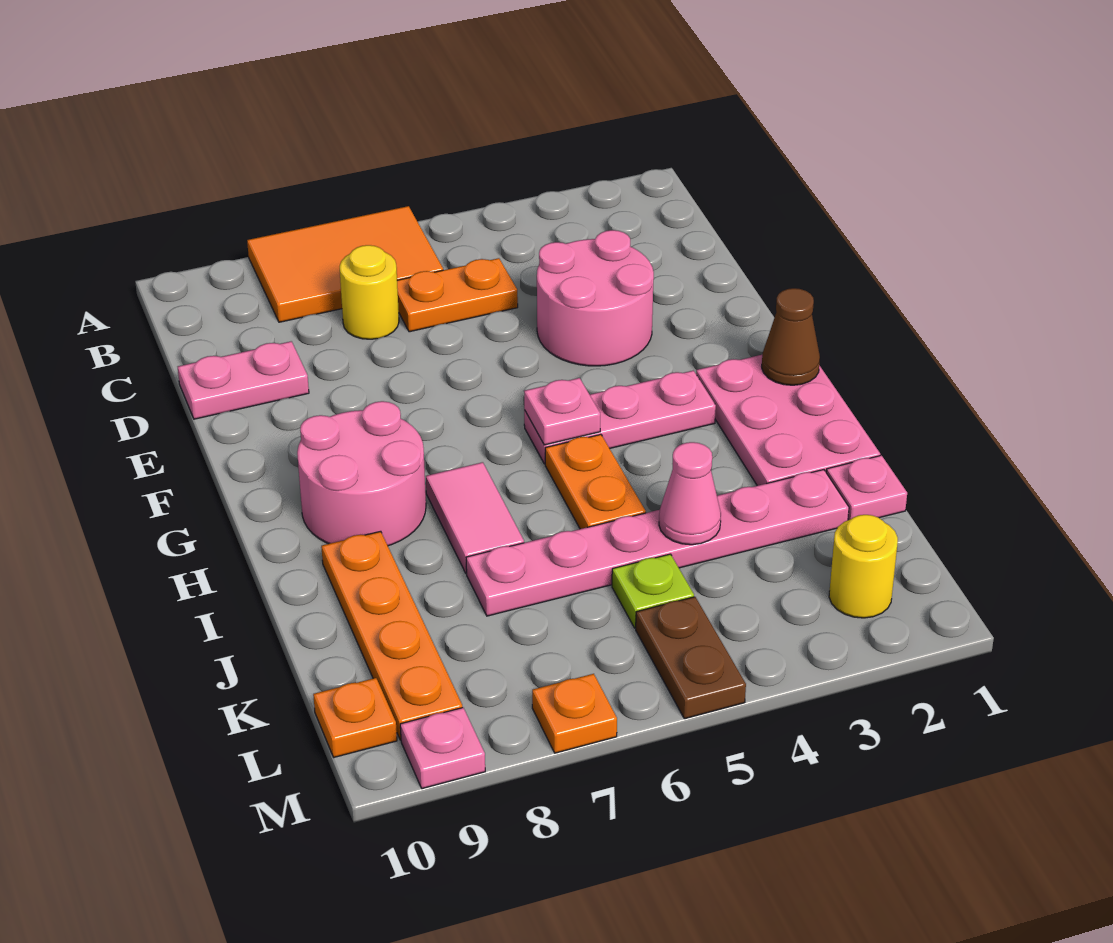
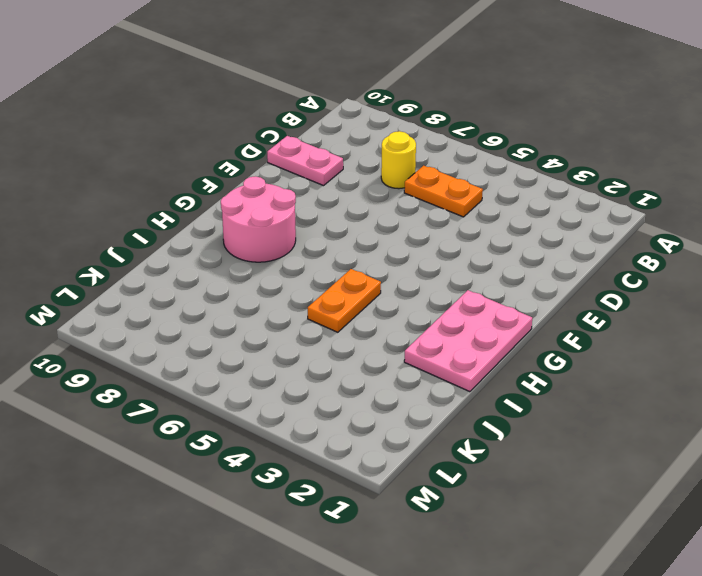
none -> orange 2x3 tile [247,206,443,322]
none -> pink 2x2 round brick [537,230,654,366]
none -> pink 1x3 plate [524,371,716,464]

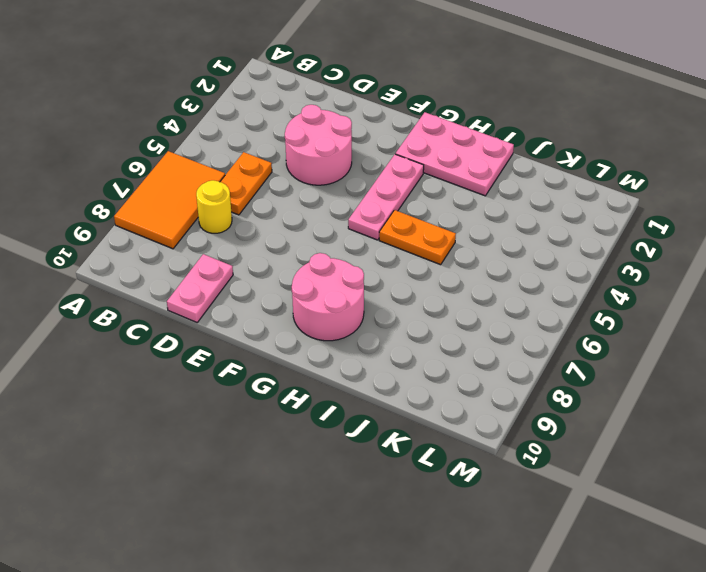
none -> pink 1x2 tile [426,462,524,573]
none -> orange 1x4 plate [321,531,462,740]
none -> pink 1x1 plate [826,455,907,520]

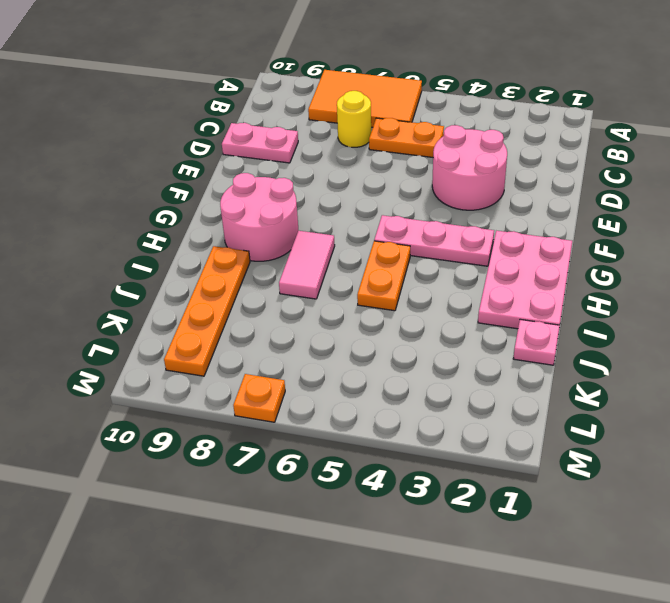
none -> pink 1x6 plate [466,470,849,616]
none -> lime 1x1 plate [612,554,694,628]
none -> yellow 1x1 round brick [829,515,898,618]

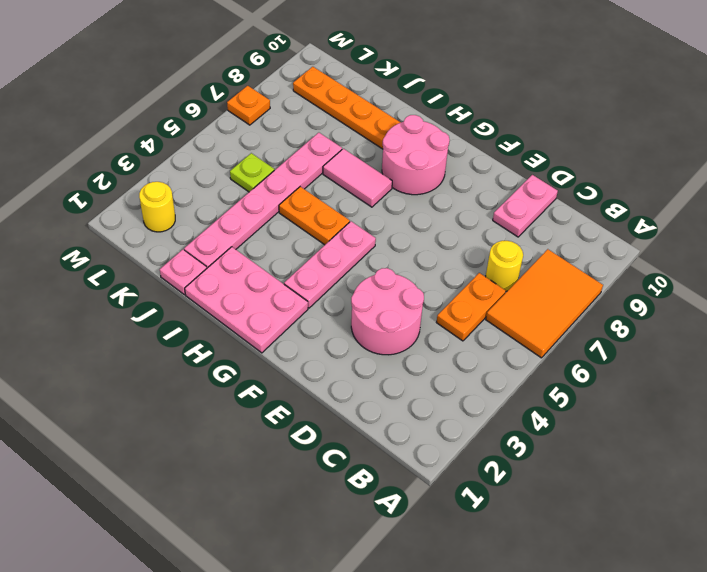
none -> brown 1x2 plate [636,597,746,719]
none -> orange 1x1 plate [313,678,397,757]
none -> pink 1x1 plate [400,708,485,789]

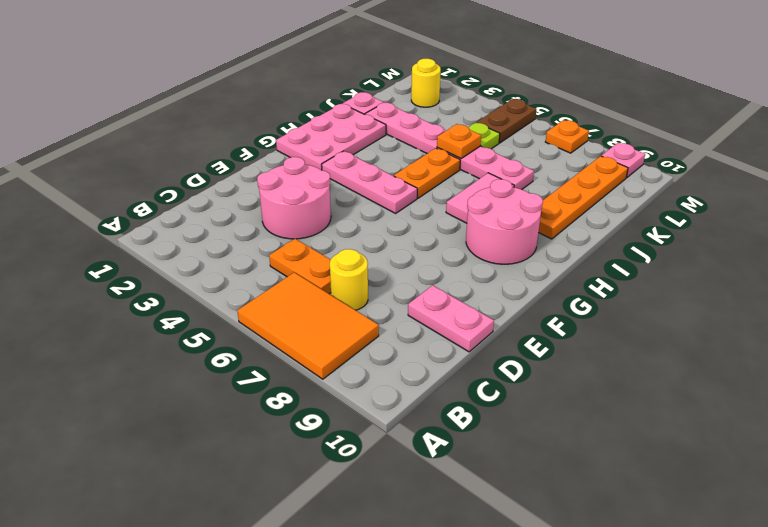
orange 1x1 plate [437,124,481,158] -> orange 1x1 plate moved to [313,678,397,757]
none -> brown 1x1 cone [762,288,820,385]
none -> pink 1x1 plate [524,378,600,445]
none -> pink 1x1 cone [659,442,721,545]

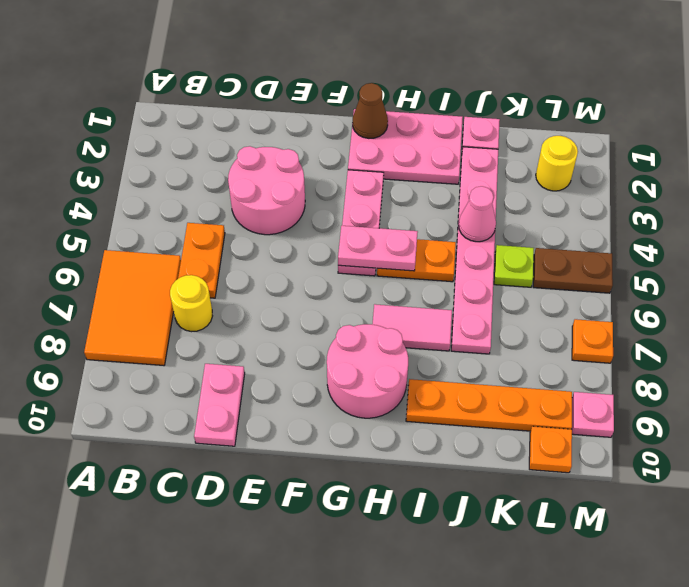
pink 1x2 plate [338,226,418,271] -> pink 1x1 plate [524,378,600,445]

